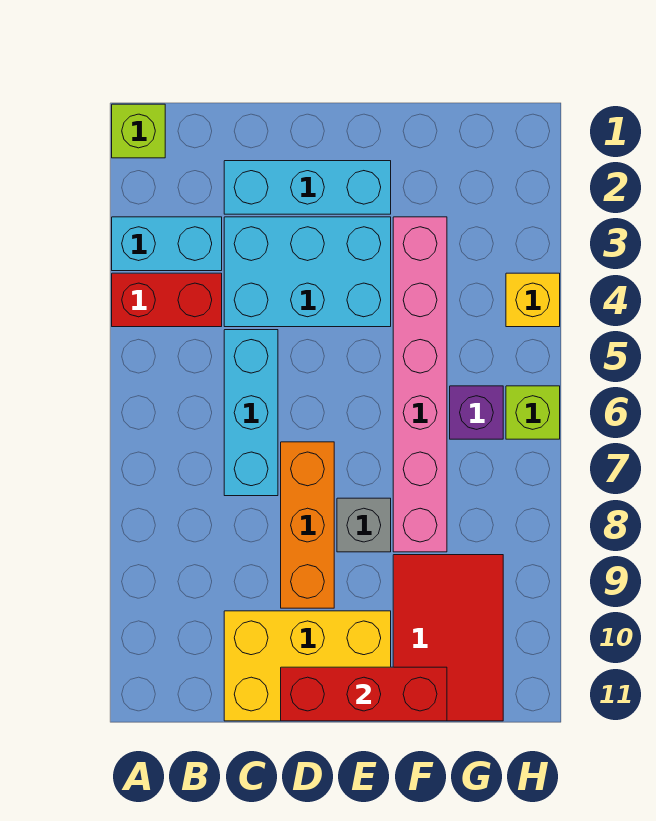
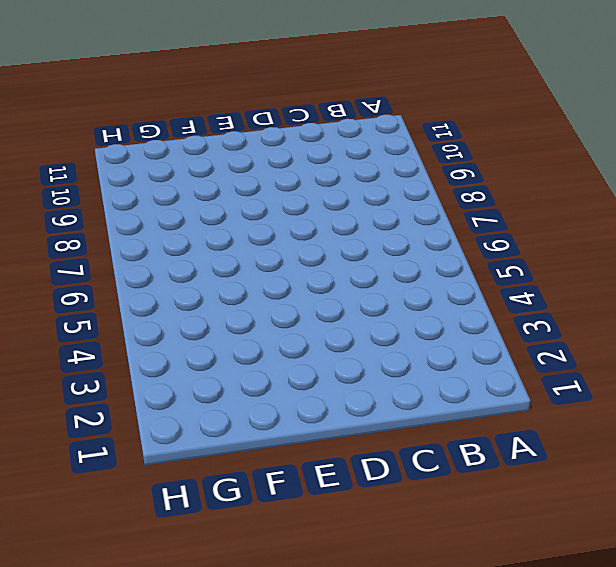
none -> lime 1x1 brick [112,104,165,158]
none -> cyan 1x2 brick [112,217,222,271]
none -> red 1x2 brick [112,273,222,327]

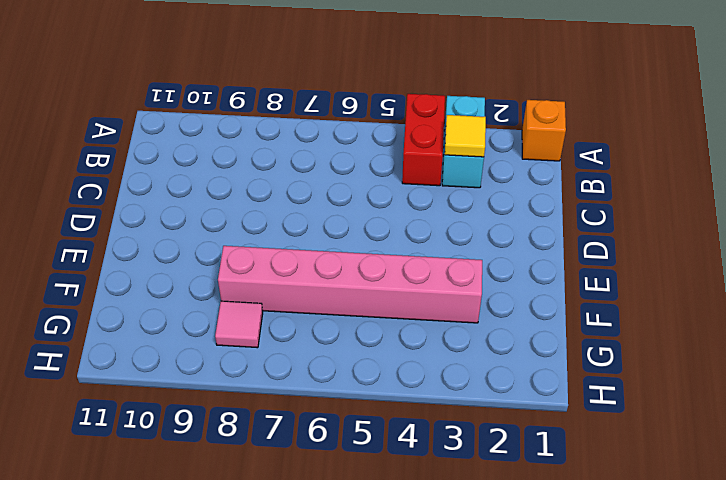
orange 1x1 brick [522,100,566,161] -> lime 1x1 brick [112,104,165,158]
yellow 1x1 tile [445,115,486,157] -> none
pink 1x1 tile [215,301,263,348] -> none
none -> cyan 1x3 brick [224,161,391,214]
none -> cyan 2x3 brick [224,217,391,327]
none -> cyan 1x3 brick [224,330,278,496]

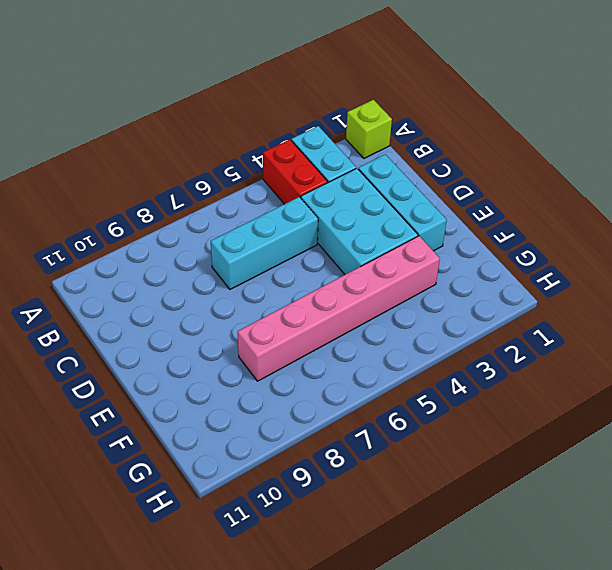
none -> yellow 2x3 brick [224,611,391,721]
none -> orange 1x3 brick [281,442,334,608]
none -> grey 1x1 brick [337,498,391,552]

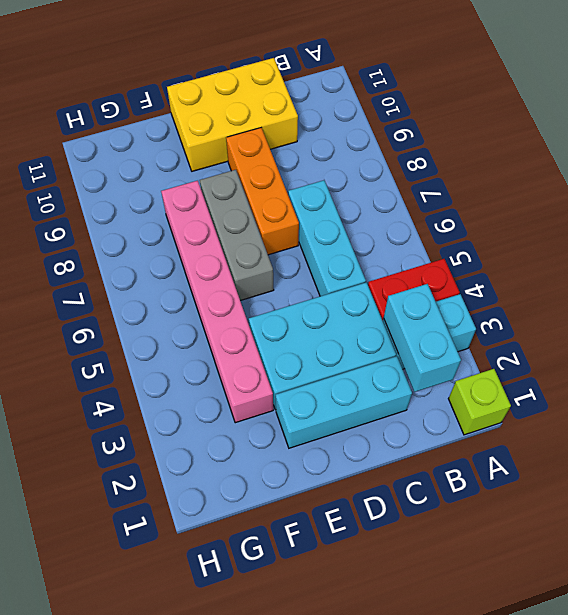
cyan 1x2 brick [384,284,461,392] -> none
grey 1x3 brick [200,170,274,301] -> grey 1x1 brick [337,498,391,552]
none -> red 2x3 tile [393,555,503,721]
none -> purple 1x1 brick [450,386,503,439]
none -> yellow 1x1 brick [506,273,560,327]

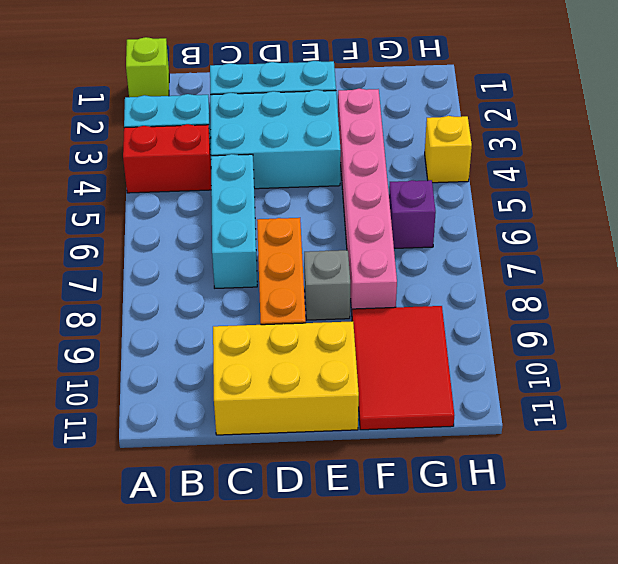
none -> lime 1x1 brick [506,386,560,439]
none -> red 1x3 brick [281,667,447,721]

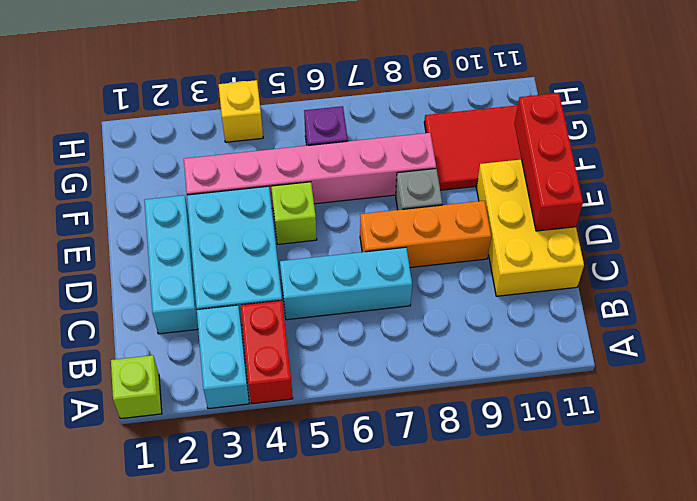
lime 1x1 brick [271,182,317,244] -> lime 1x1 brick moved to [506,386,560,439]

